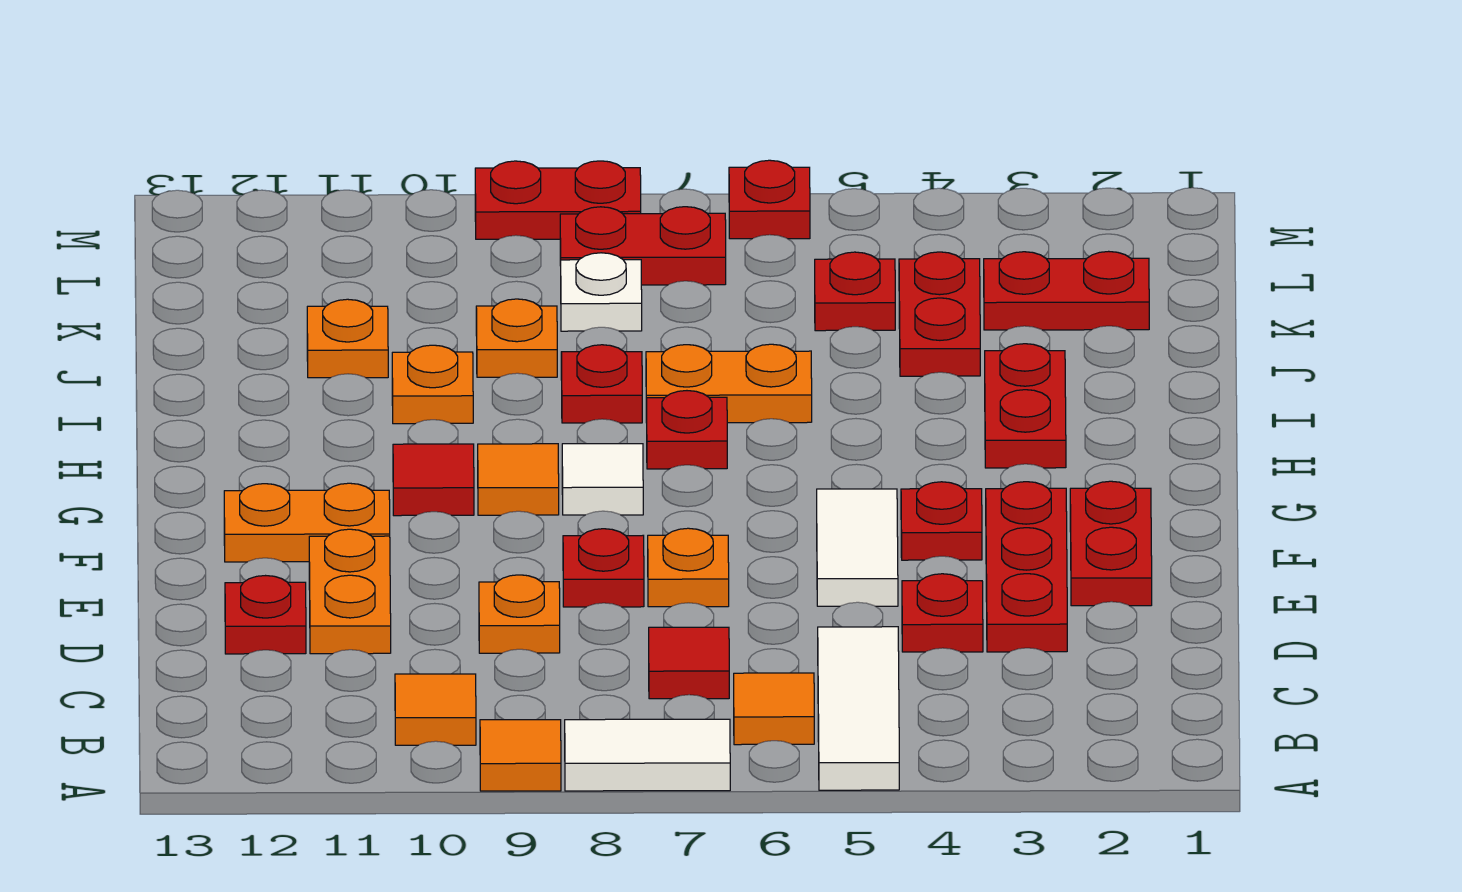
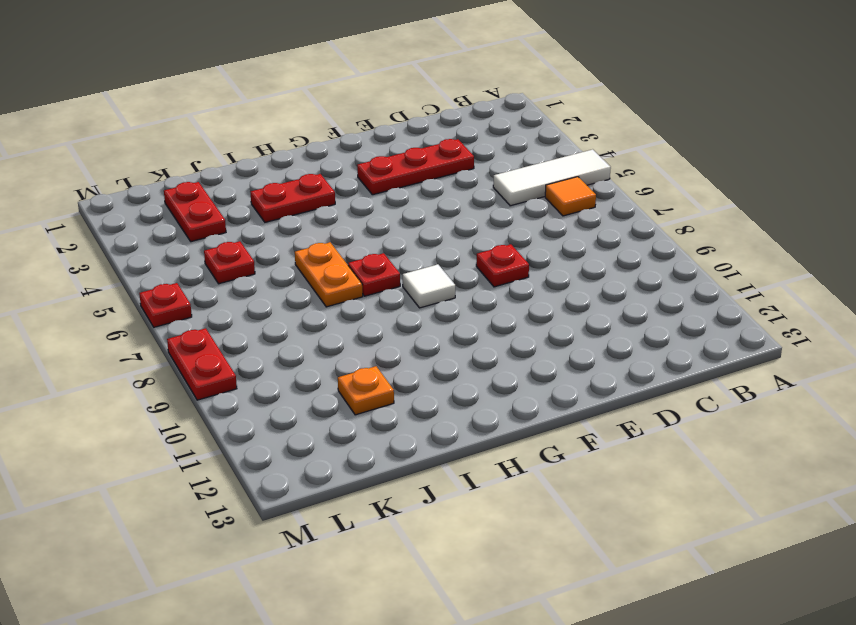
none -> white 1x2 tile [565,719,730,791]
none -> orange 1x1 tile [480,720,561,791]
none -> orange 1x1 tile [395,674,476,745]
none -> red 1x1 tile [649,627,729,699]

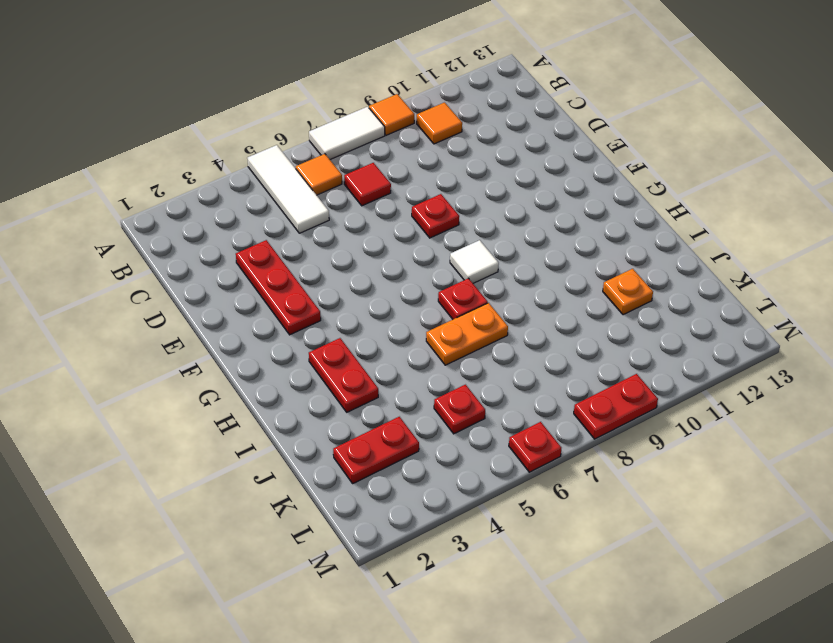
none -> red 1x1 plate [902,574,983,652]
none -> orange 1x1 plate [479,575,560,653]
none -> orange 1x2 plate [309,529,391,654]
none -> red 1x1 plate [225,576,306,654]

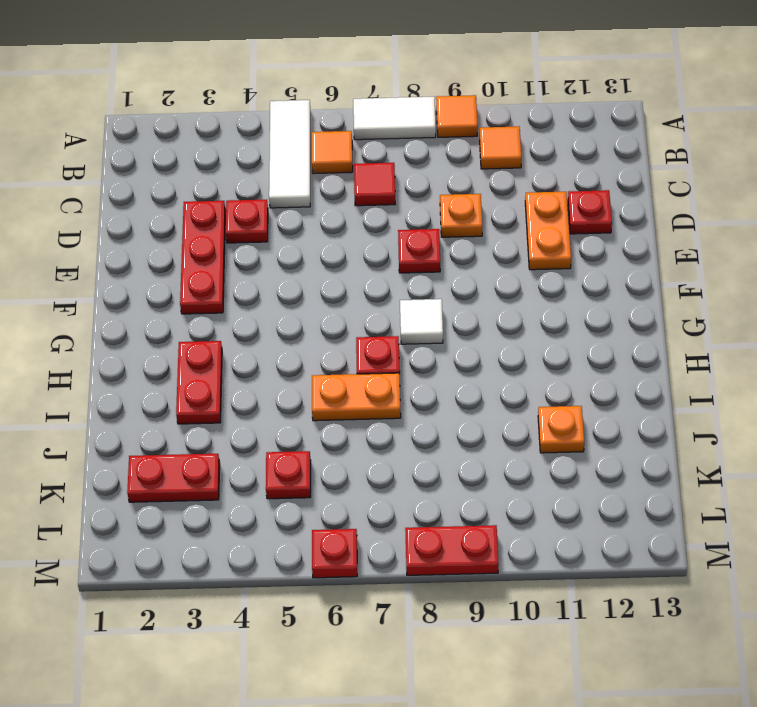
none -> red 1x2 plate [1070,481,1152,606]
none -> white 1x2 tile [817,489,898,606]
none -> orange 1x1 plate [648,528,729,607]
none -> red 1x1 plate [901,482,982,560]

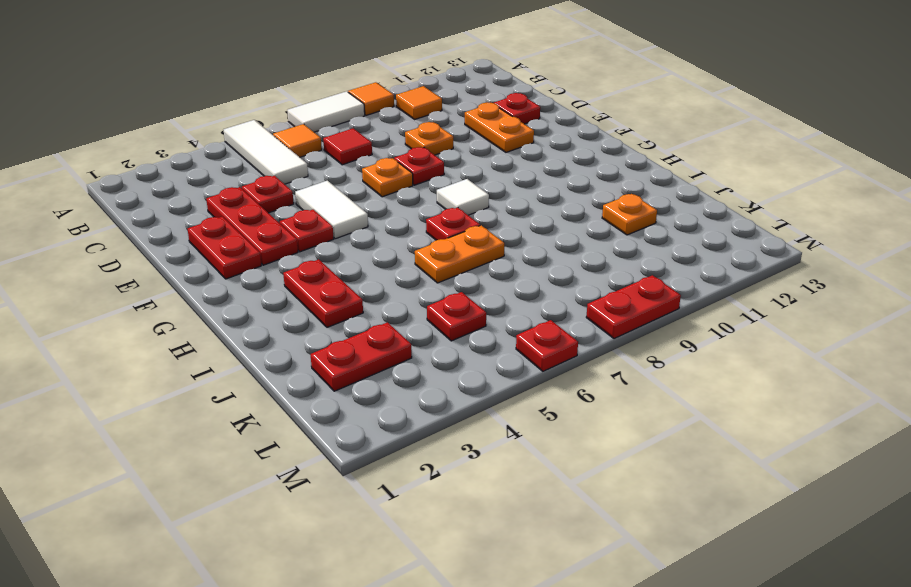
none -> orange 1x2 plate [224,483,390,562]
none -> orange 1x1 tile [478,444,559,515]
none -> red 1x1 tile [393,444,474,516]
none -> red 1x1 plate [561,345,642,423]

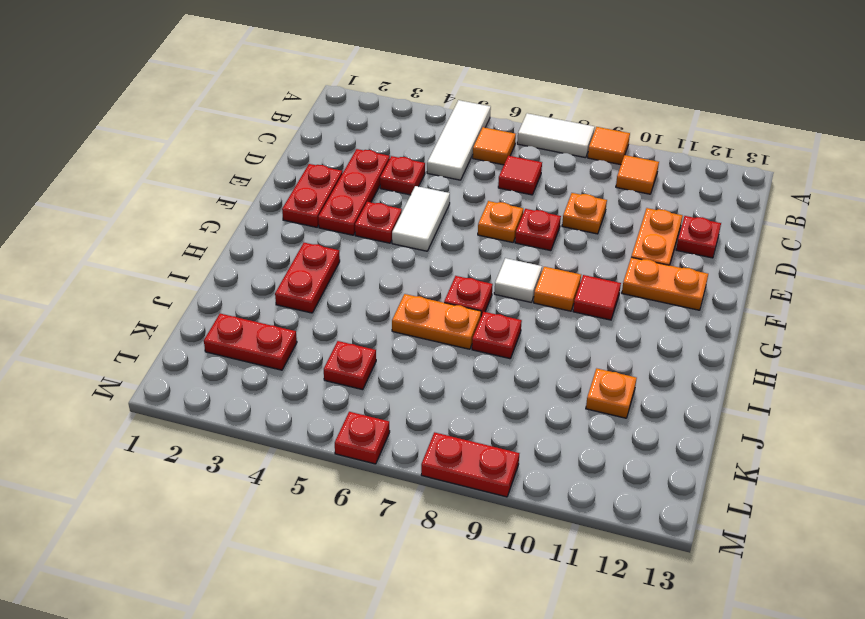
none -> orange 1x1 plate [392,345,473,424]
none -> red 1x2 plate [899,252,980,376]
none -> orange 1x1 plate [476,299,557,377]
none -> white 1x1 plate [561,253,642,331]

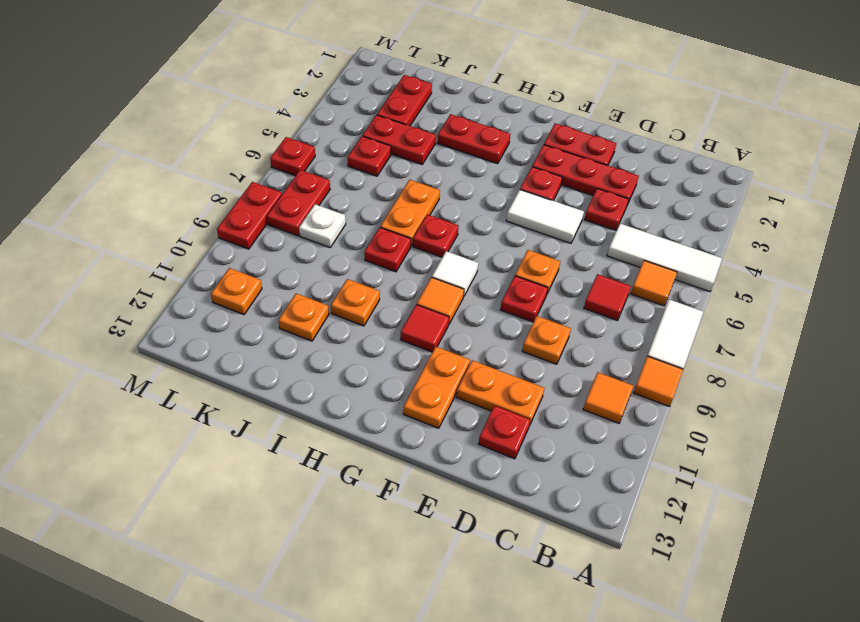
orange 1x1 plate [211,268,262,315] -> orange 1x1 plate moved to [476,299,557,377]

